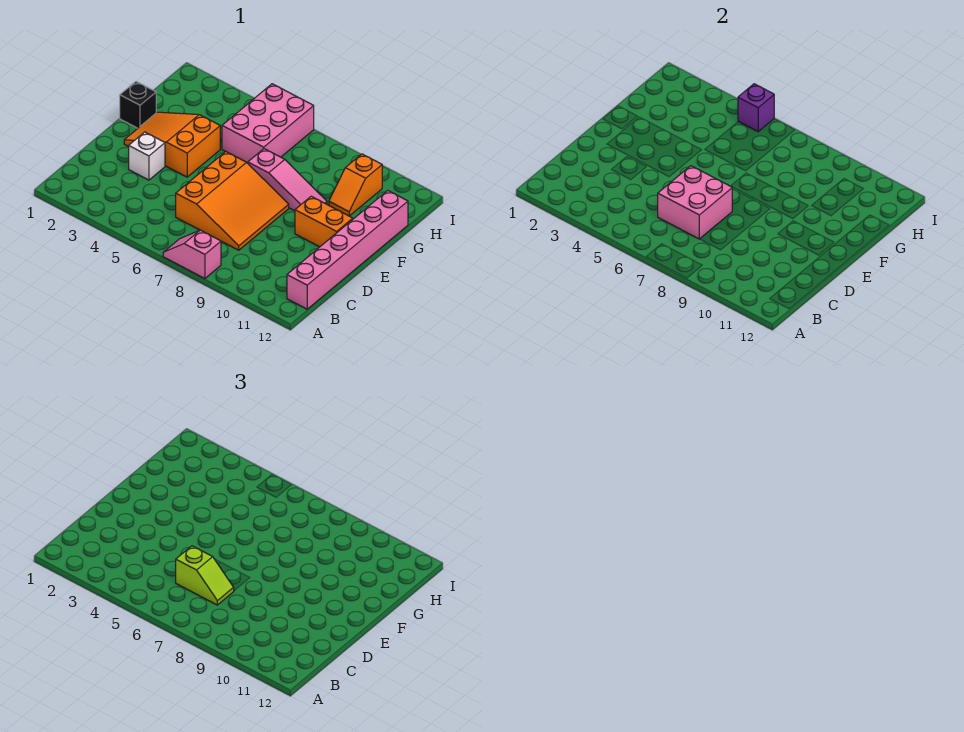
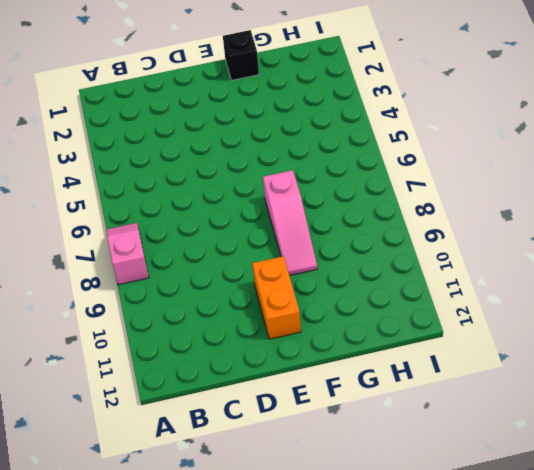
none -> pink 1x6 brick [287,191,408,309]
none -> orange 3x3 slope [176,152,289,250]
none -> white 1x1 brick [129,132,165,180]

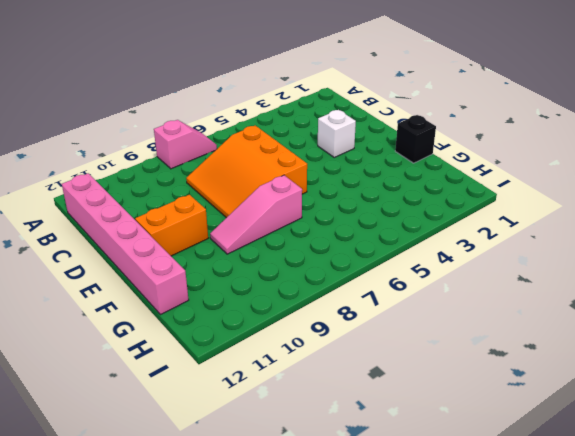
none -> orange 2x3 slope [124,112,220,177]
none -> pink 2x3 brick [222,84,314,163]
none -> orange 1x2 slope [329,154,382,216]

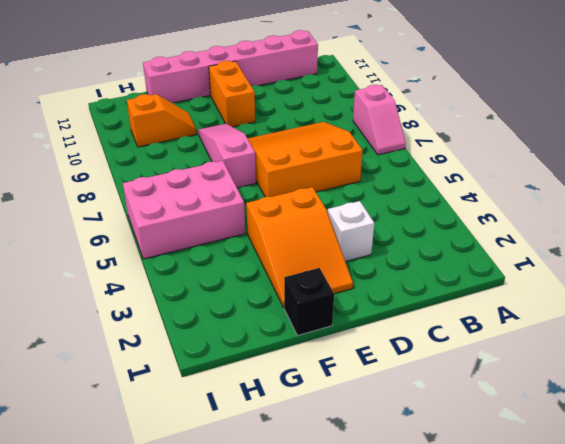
none -> pink 2x2 brick [658,166,732,239]
none -> purple 1x1 brick [738,84,774,131]
none -> lime 1x2 slope [176,546,234,605]

